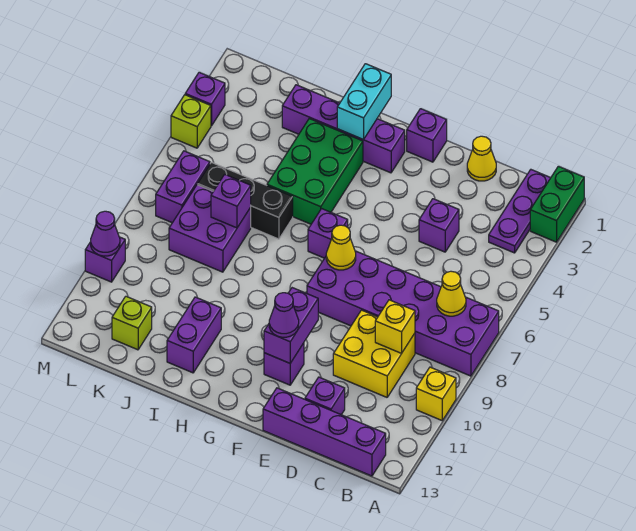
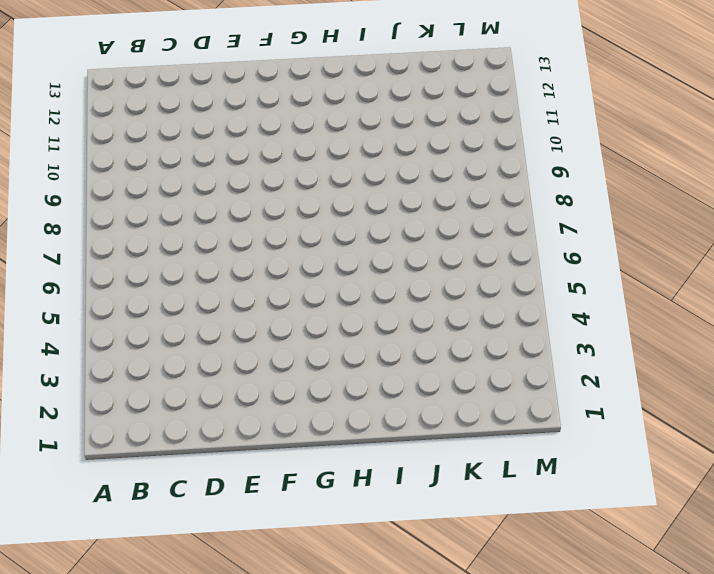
none -> green 1x2 brick [530,166,584,242]
none -> purple 2x6 brick [307,251,499,376]
none -> yellow 1x1 brick [416,367,456,420]
none -> purple 1x3 plate [489,170,550,253]

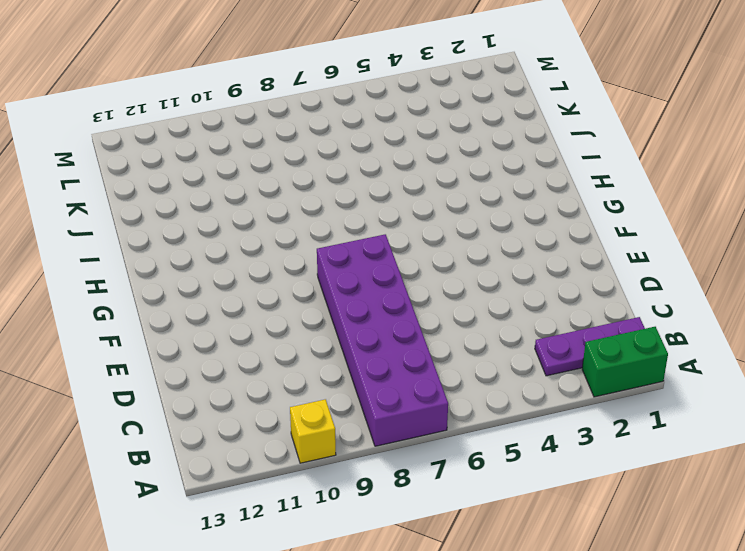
none -> purple 1x4 brick [263,388,386,476]
none -> yellow 2x2 brick [333,310,415,397]
none -> yellow 1x1 cone [467,136,496,181]
none -> purple 1x1 brick [419,199,459,252]

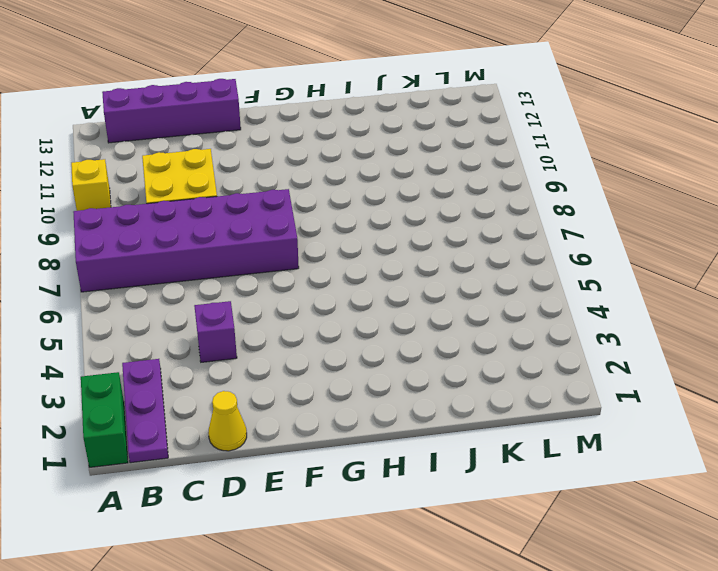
none -> purple 1x1 brick [305,377,345,415]
none -> purple 1x1 brick [407,109,447,162]
none -> purple 1x1 brick [264,343,304,385]
none -> purple 1x4 brick [282,85,405,173]

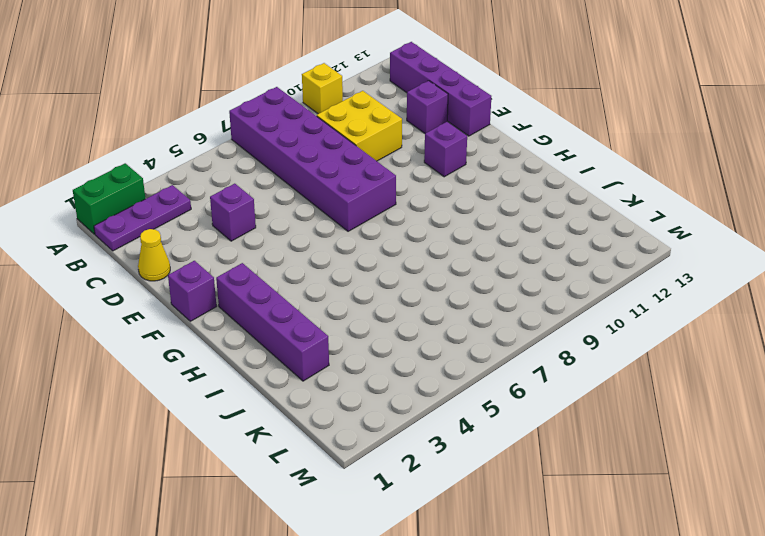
none -> purple 1x1 brick [308,209,348,258]
none -> green 2x3 brick [267,119,363,224]
none -> black 1x3 brick [198,162,293,239]
none -> purple 1x2 brick [167,297,221,373]

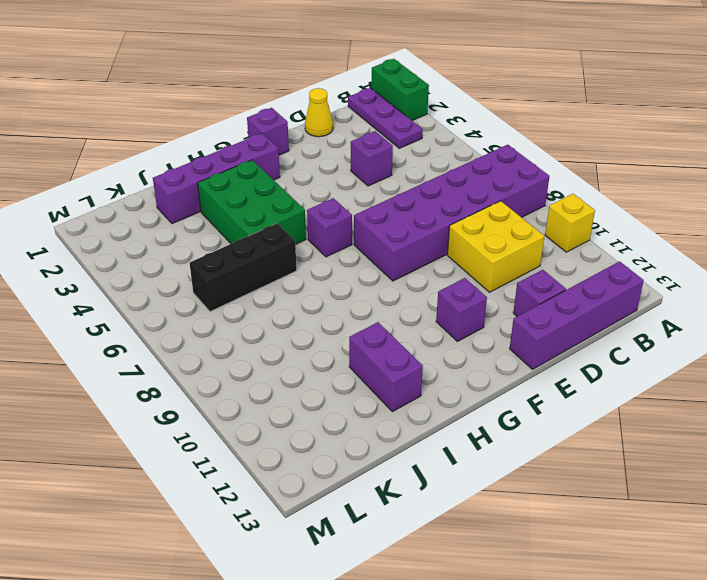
none -> purple 2x2 brick [169,185,251,272]
none -> lime 1x1 brick [112,296,152,350]
none -> purple 1x2 brick [156,151,210,223]
none -> purple 1x1 brick [185,72,225,126]

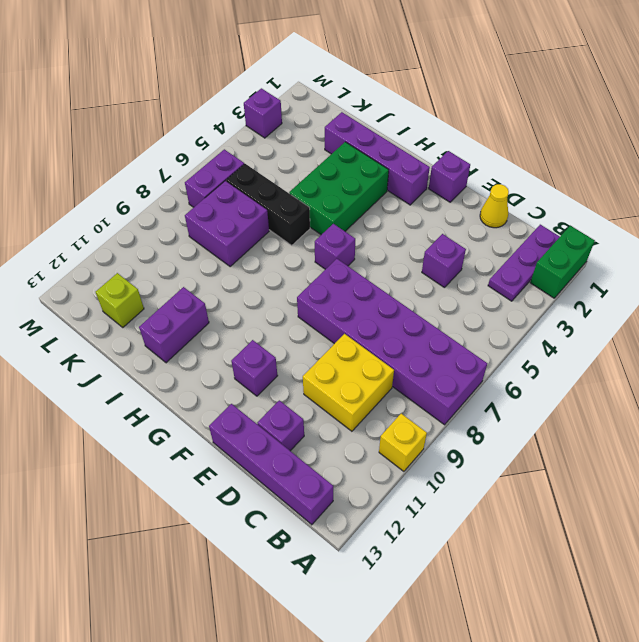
none -> lime 1x1 brick [171,95,211,148]
none -> purple 1x1 brick [85,237,125,282]
none -> yellow 1x1 cone [437,271,466,316]
none -> yellow 1x1 brick [375,300,415,353]

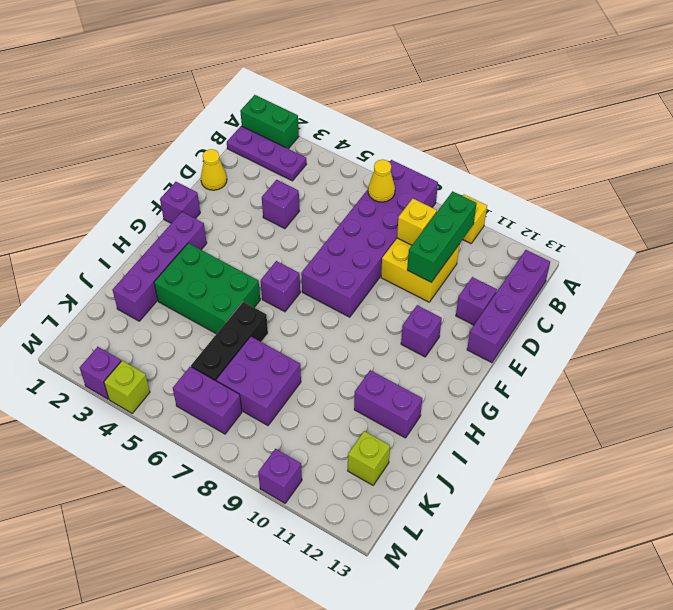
green 1x3 brick [407,191,477,282] -> none
none -> yellow 1x1 cone [326,225,356,270]
none -> purple 1x2 brick [264,288,318,363]
none -> cyan 1x2 brick [337,64,391,139]
none -> purple 1x1 brick [211,174,251,228]

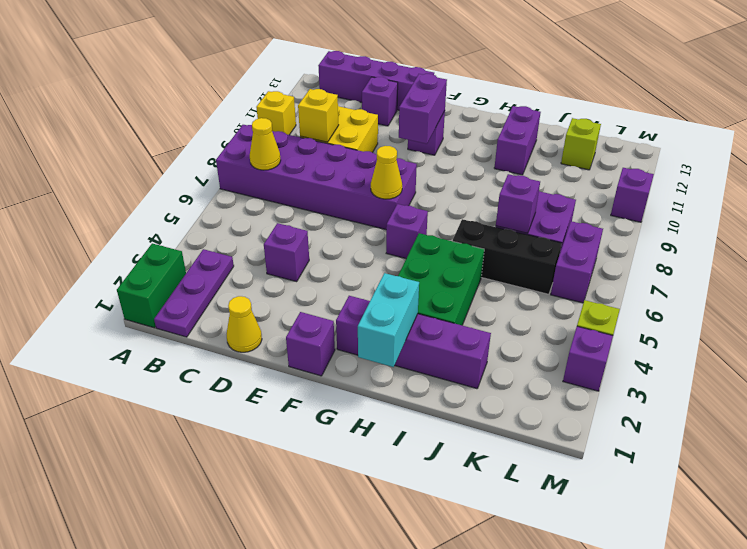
none -> purple 1x1 cone [91,211,120,256]
none -> purple 1x1 cone [269,293,299,337]

